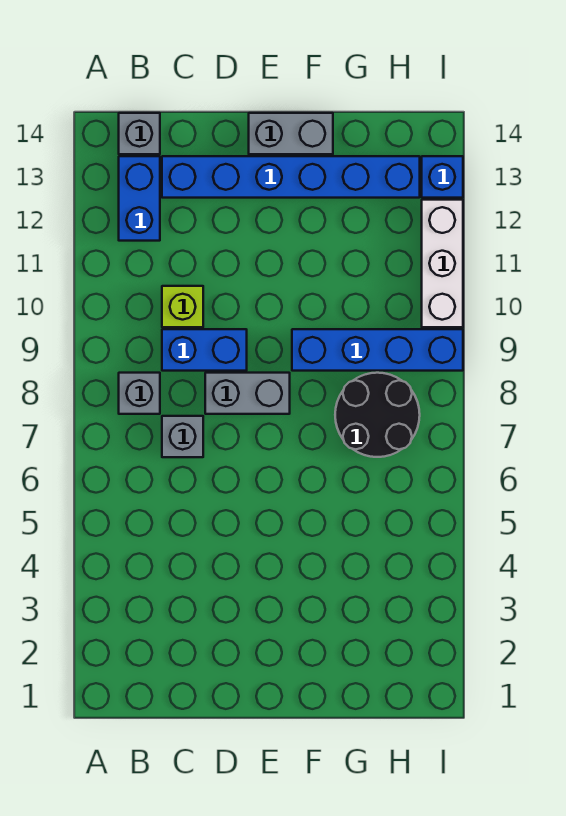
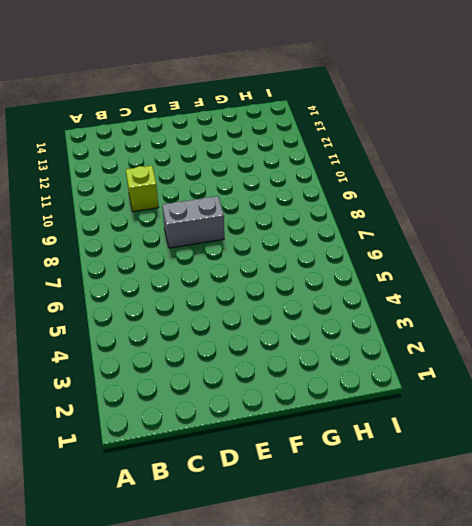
none -> grey 1x1 brick [119,373,160,414]
none -> blue 1x2 brick [119,156,160,241]
none -> grey 1x1 brick [119,113,160,154]

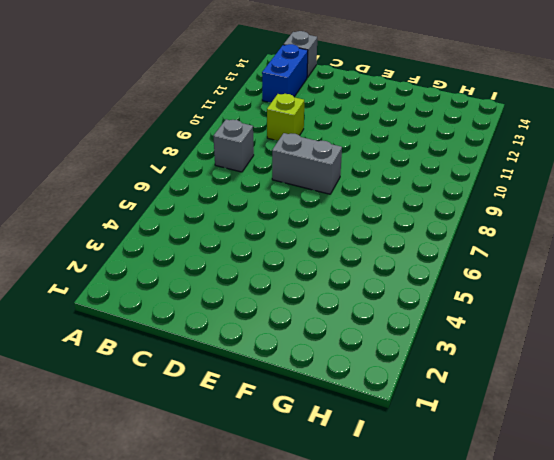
none -> grey 1x1 brick [162,416,203,457]
none -> blue 1x2 brick [162,329,247,371]
none -> blue 1x6 brick [162,156,420,198]

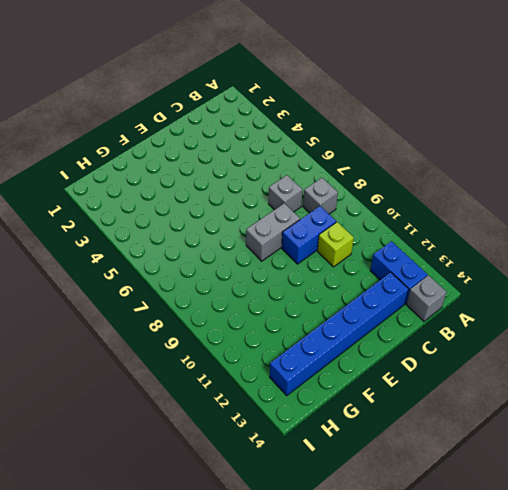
none -> grey 1x2 brick [249,113,333,154]
none -> blue 1x4 brick [292,329,463,371]
none -> black 2x2 round brick [335,373,420,457]

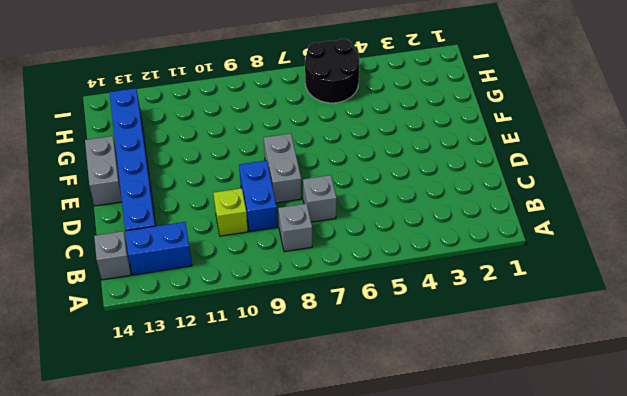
black 2x2 round brick [305,39,360,103] -> black 2x2 round brick moved to [335,373,420,457]
none -> blue 1x4 brick [292,329,463,371]
none -> white 1x3 brick [422,200,463,327]
none -> blue 1x1 brick [422,156,463,198]

